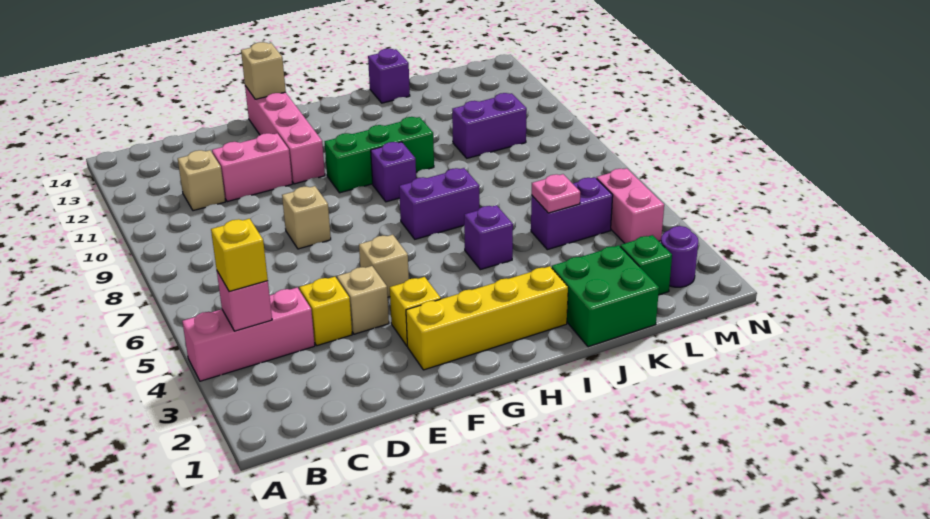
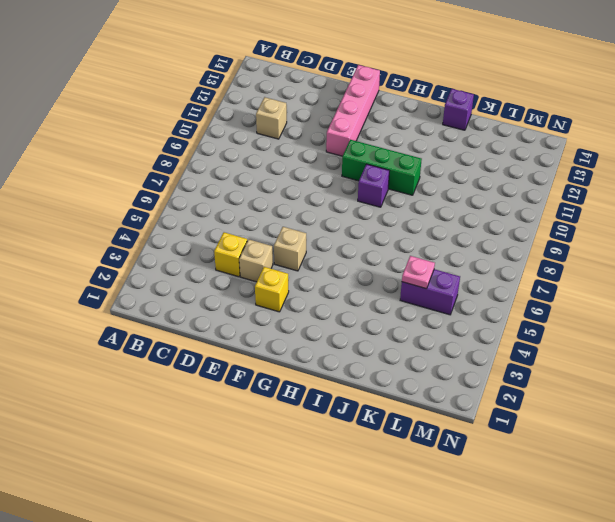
none -> pink 1x3 brick [182,287,315,381]
none -> pink 1x2 brick [212,133,292,202]
none -> tan 1x1 brick [282,186,331,249]

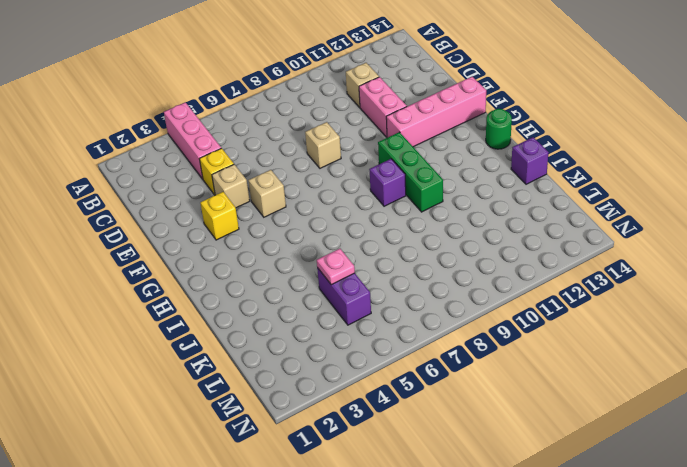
green 1x1 round brick [486,109,512,149] -> none
none -> yellow 1x4 brick [406,266,568,370]
none -> purple 1x2 brick [399,168,479,239]
none -> purple 1x1 brick [464,205,513,270]

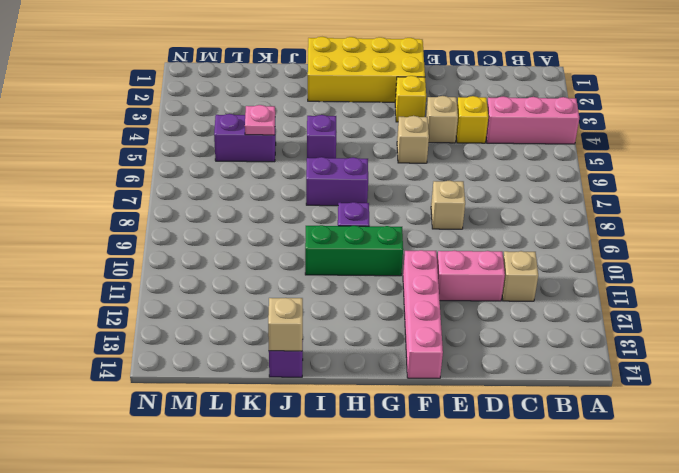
yellow 2x4 brick [308,37,425,102] -> yellow 1x4 brick [406,266,568,370]
tan 1x1 brick [268,298,303,351] -> tan 1x1 brick moved to [241,42,286,99]
none -> green 2x2 brick [552,245,659,347]
none -> purple 1x2 brick [452,93,527,158]
none -> green 1x1 brick [620,235,672,295]

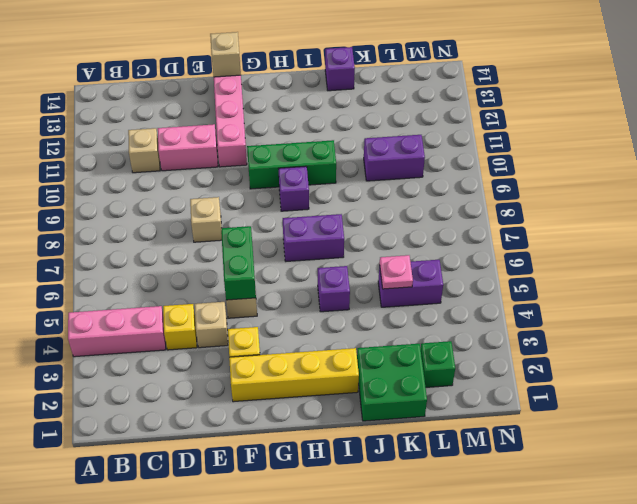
green 1x2 brick [221,226,256,300] -> none
none -> purple 1x1 round brick [661,226,698,287]
none -> pink 1x2 brick [597,168,664,243]
none -> pink 1x1 brick [217,271,272,331]

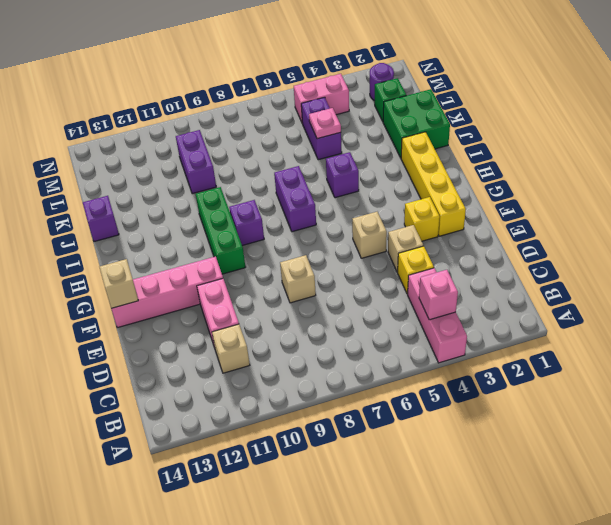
none -> yellow 1x1 brick [211,219,268,292]

